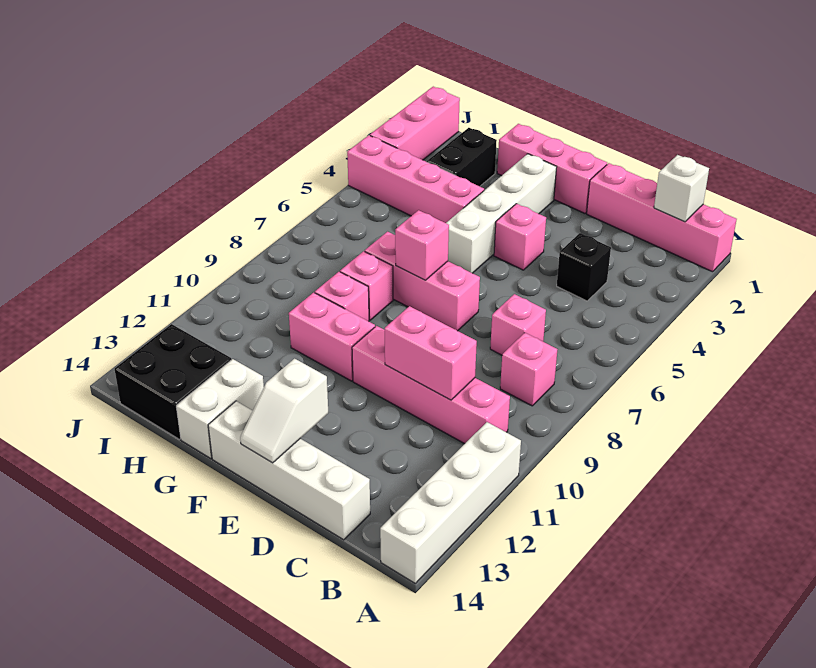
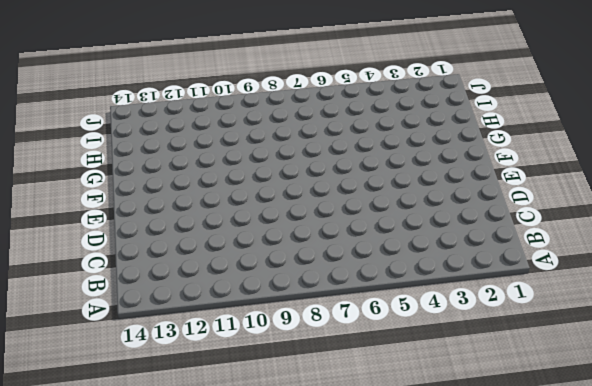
none -> pink 1x4 brick [587,163,737,272]
none -> white 1x4 brick [380,422,521,583]
none -> pink 1x1 brick [500,333,558,406]

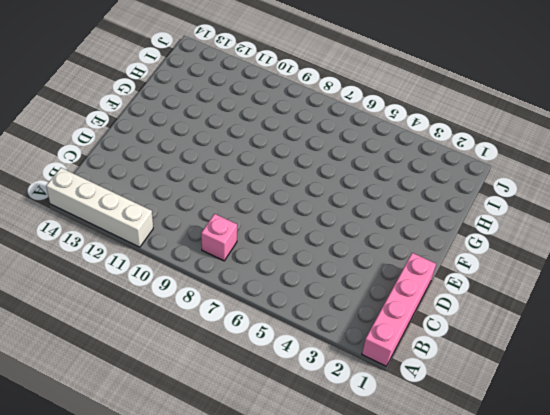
none -> pink 1x4 brick [352,326,510,444]
none -> black 1x1 brick [557,233,611,301]
none -> pink 1x1 brick [490,294,546,355]

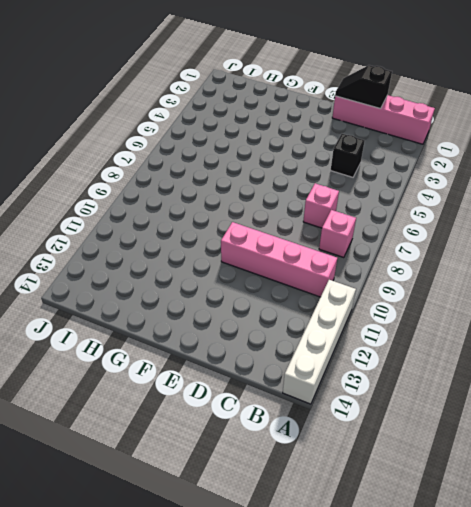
black 1x2 slope [335,65,392,109] -> none
none -> white 1x4 brick [208,401,370,540]
none -> pink 1x3 brick [497,124,607,213]
none -> pink 1x1 brick [494,204,546,270]

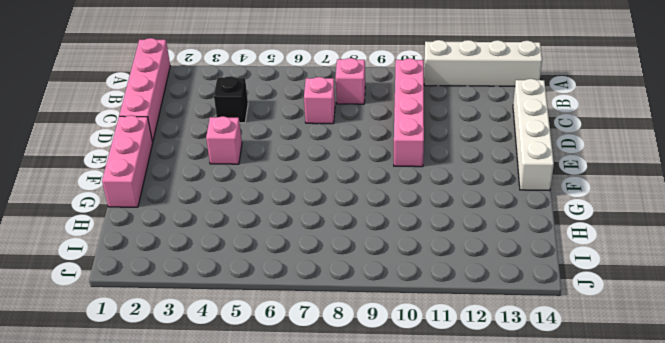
none -> pink 1x3 brick [365,232,480,331]
none -> white 1x4 brick [446,154,557,273]
none -> pink 1x2 brick [289,293,375,381]

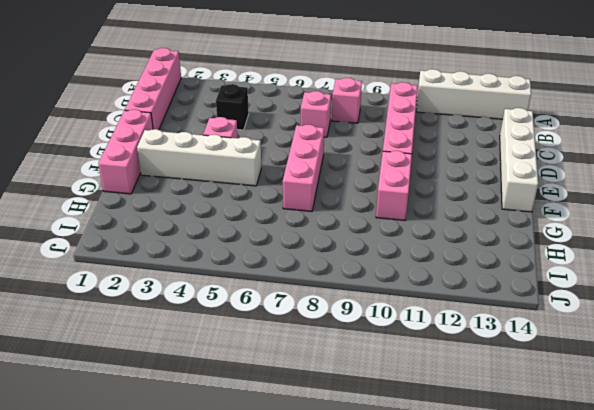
none -> pink 1x4 brick [347,135,484,223]
none -> pink 1x1 brick [340,251,393,320]
none -> pink 1x1 brick [315,272,369,321]

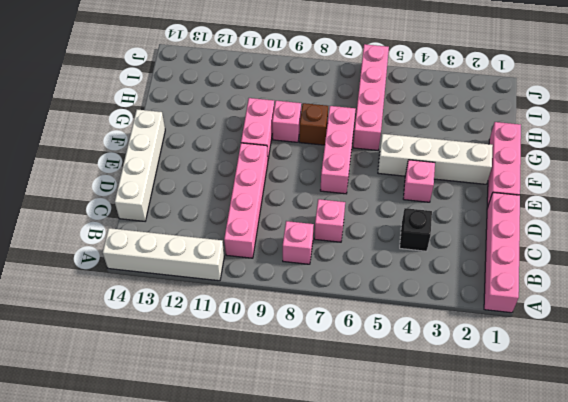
pink 1x4 brick [353,44,389,150] -> pink 1x4 brick moved to [347,135,484,223]
brown 1x1 brick [299,103,328,145] -> pink 1x1 brick [340,251,393,320]
none -> white 1x2 brick [176,359,264,458]
none -> black 1x2 brick [427,128,497,186]
none -> black 2x2 brick [115,324,231,439]

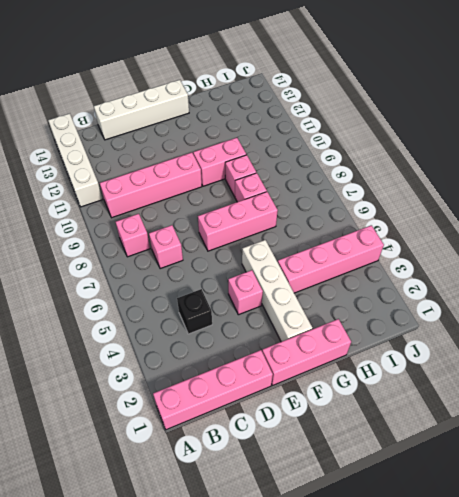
none -> white 1x2 brick [176,359,264,458]
none -> black 1x2 brick [427,128,497,186]
none -> black 2x2 brick [115,324,231,439]

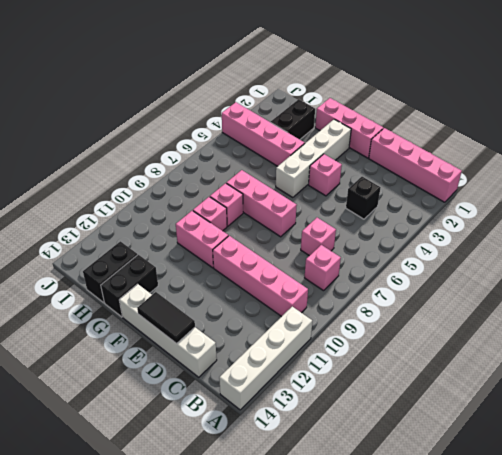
black 1x2 tile [137,292,195,344] -> white 1x2 slope [240,359,328,463]
black 1x2 brick [101,255,158,317] -> white 1x2 brick [176,359,264,458]
black 1x2 brick [83,241,138,303] -> black 2x2 brick [115,324,231,439]
none -> pink 1x3 brick [370,87,460,160]
none -> white 1x1 brick [654,155,709,222]
none -> pink 1x2 brick [385,306,477,400]

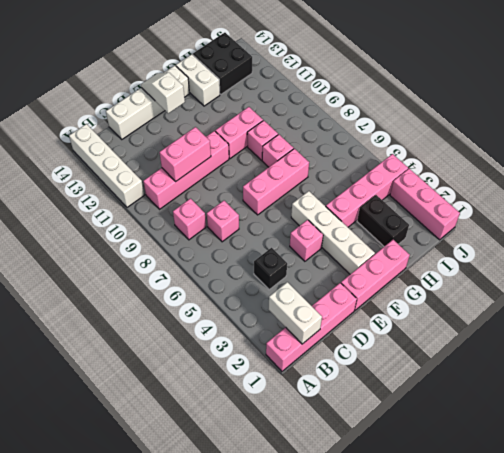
white 1x2 brick [269,282,322,344] -> white 1x1 brick [654,155,709,222]
none -> pink 1x1 brick [395,210,449,280]

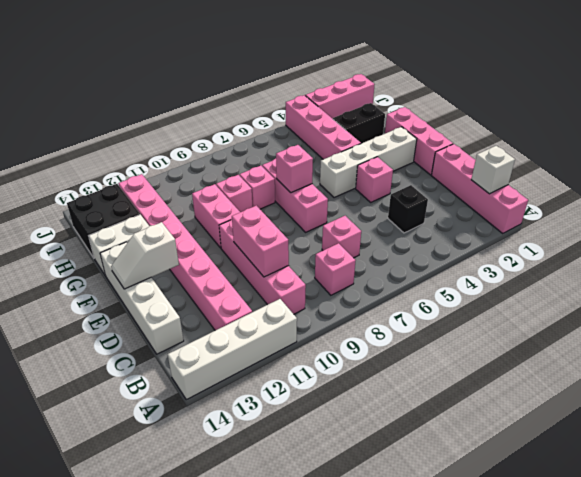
pink 1x8 brick [119,174,252,330] -> none

